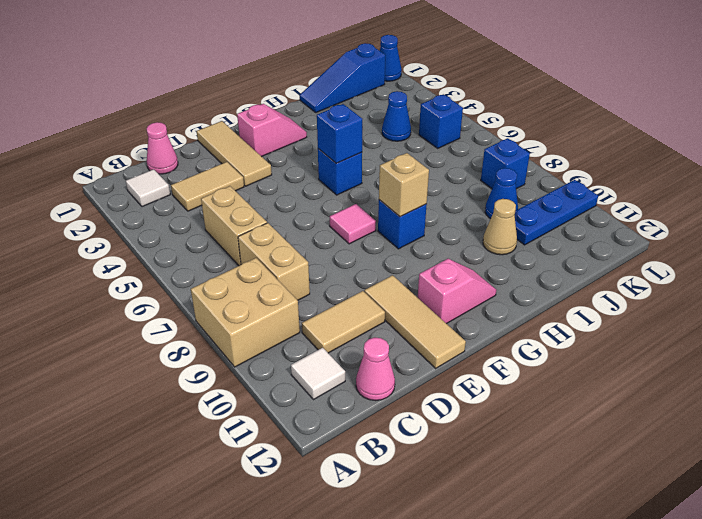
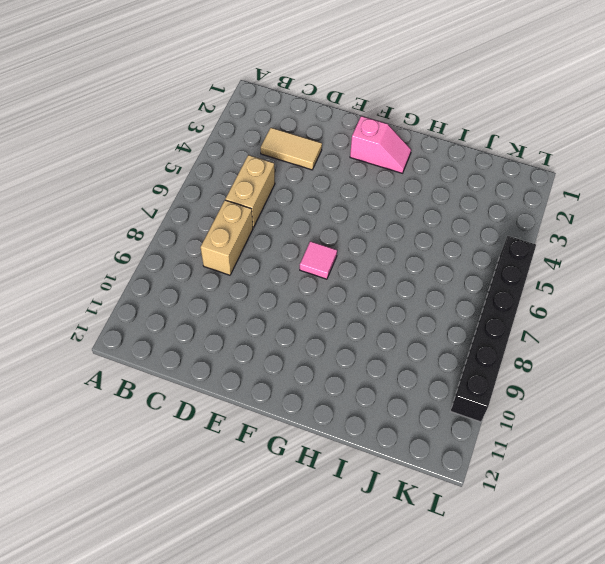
black 1x6 brick [451,236,536,422] -> blue 1x3 plate [515,180,598,245]
none -> tan 2x2 brick [191,258,300,367]
none -> white 1x1 tile [126,169,170,207]
none -> white 1x1 tile [291,348,345,400]

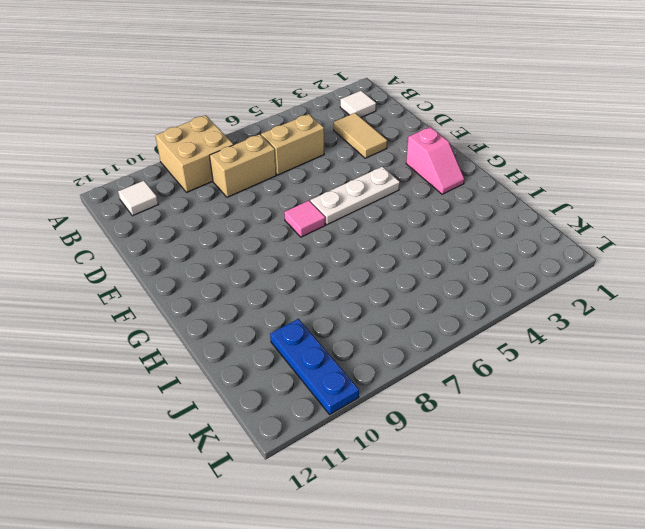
white 1x3 plate [310,167,400,225] -> none
none -> pink 1x1 cone [146,122,178,174]
none -> tan 1x2 tile [302,291,385,353]
none -> pink 1x1 cone [356,338,395,401]

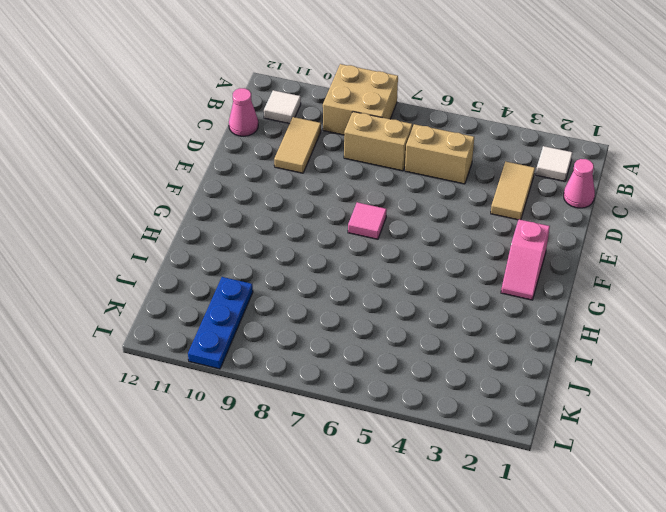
none -> tan 1x3 tile [197,121,272,186]
none -> tan 1x3 tile [364,275,466,368]
none -> pink 1x2 slope [418,259,496,324]

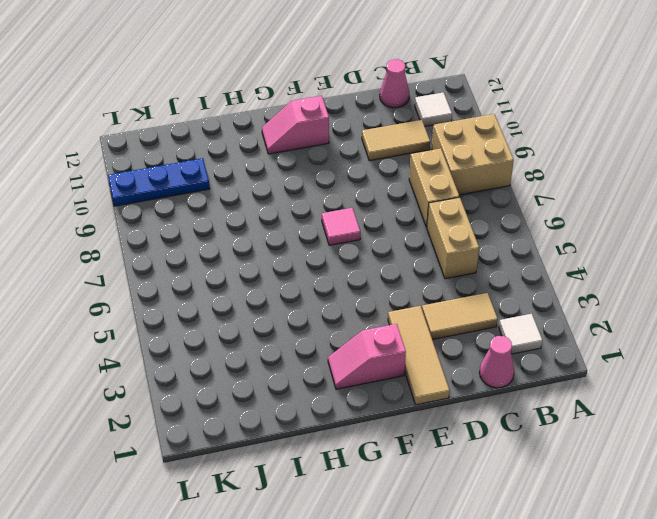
none -> tan 1x3 tile [364,275,466,368]
none -> blue 1x1 brick [318,149,362,195]
none -> blue 1x1 brick [378,200,427,249]

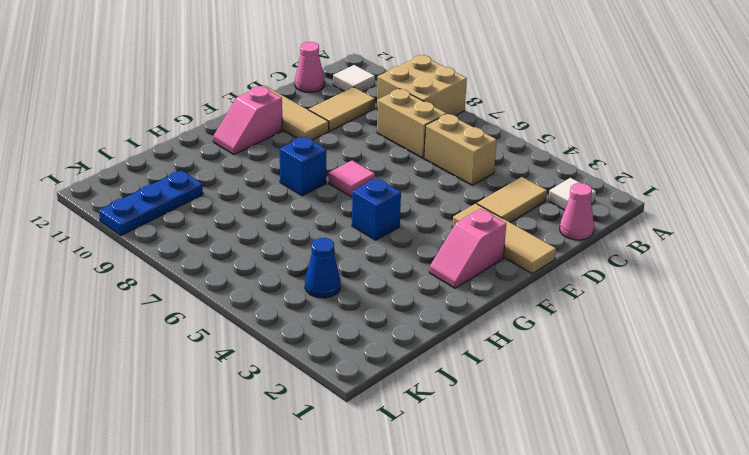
none -> blue 1x3 slope [300,43,385,113]
none -> tan 1x1 cone [483,199,517,255]
none -> blue 1x1 cone [485,168,518,219]

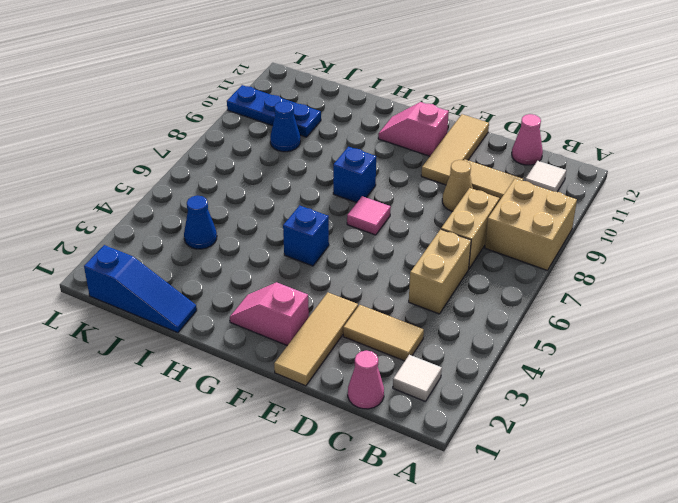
tan 1x1 cone [442,160,473,211] -> tan 1x1 cone moved to [483,199,517,255]
none -> blue 1x1 brick [419,94,463,148]
none -> blue 1x1 brick [481,138,530,189]
none -> blue 1x1 cone [380,35,402,81]

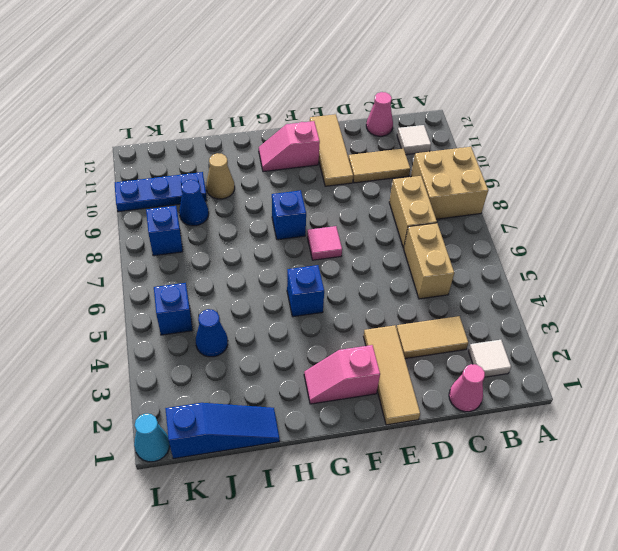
cyan 1x1 cone [134,414,170,462] -> blue 1x1 cone [380,35,402,81]
none -> blue 1x1 brick [317,104,362,163]
none -> tan 1x1 brick [379,153,429,217]

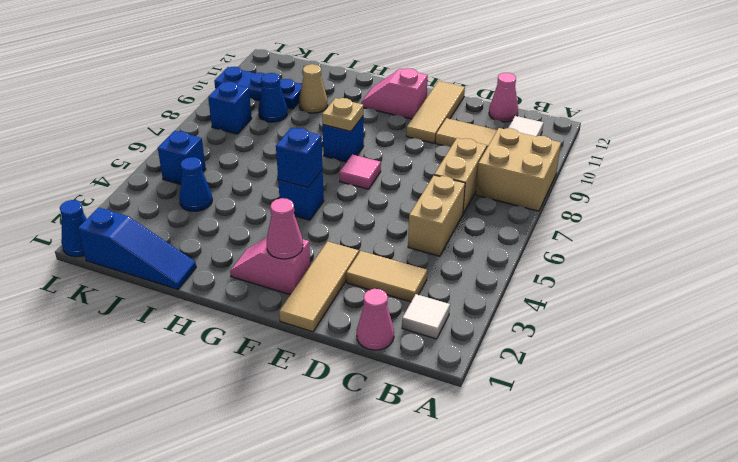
pink 1x1 cone [267,198,303,259] -> none
tan 1x1 plate [322,98,363,131] -> tan 1x1 brick [379,153,429,217]

